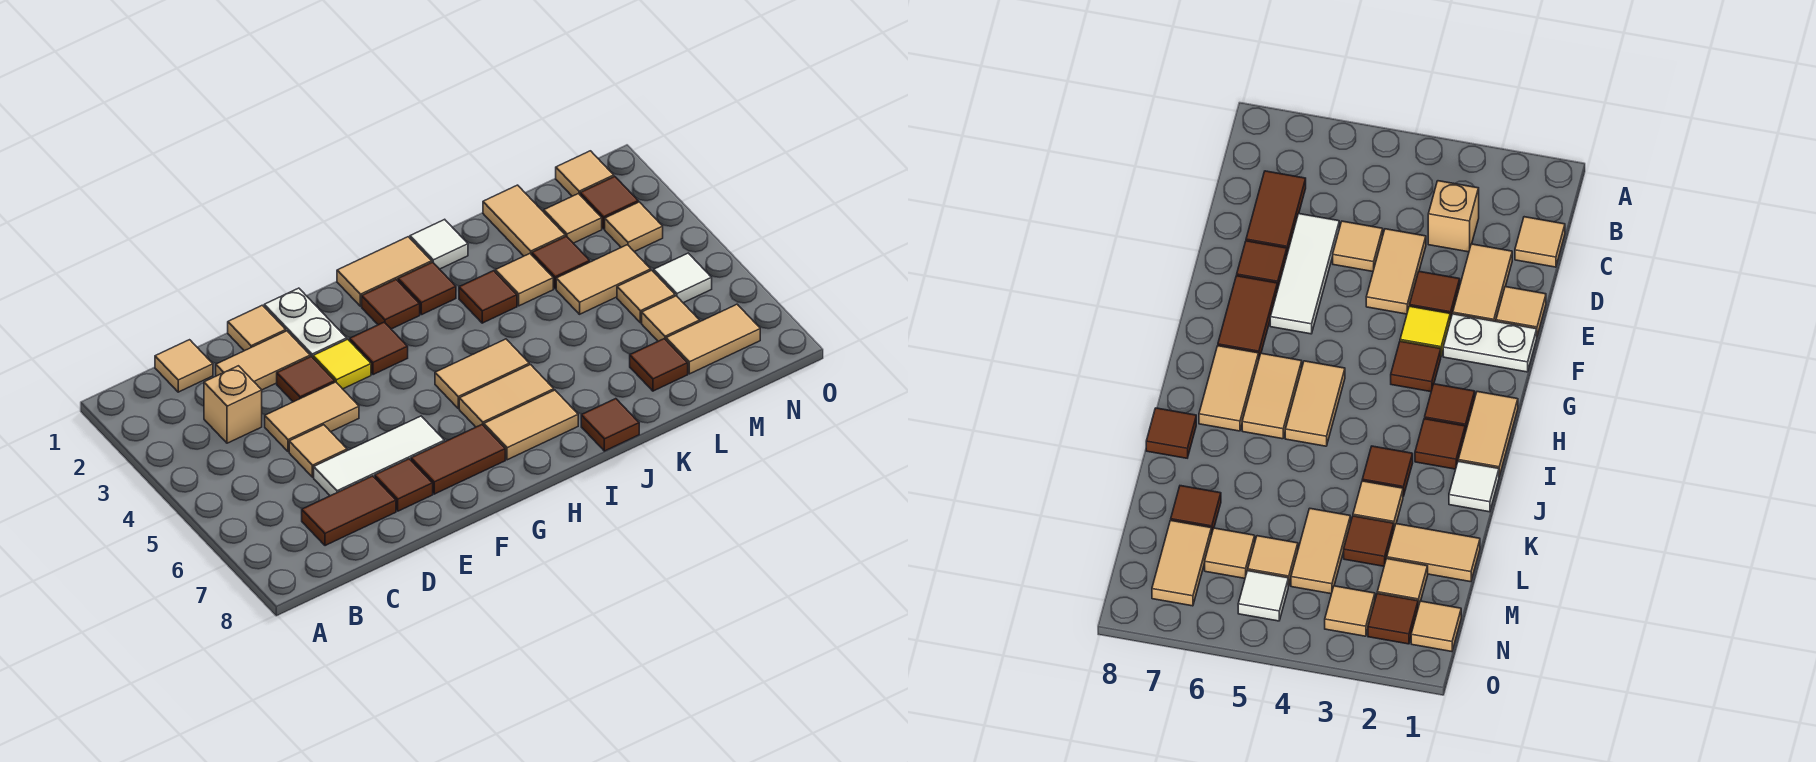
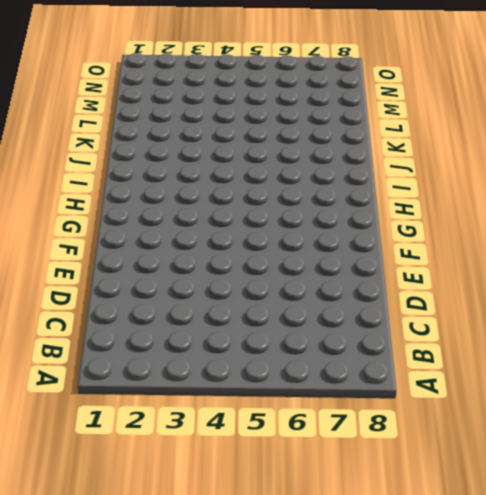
none -> tan 1x1 tile [155,340,213,392]
none -> tan 1x1 brick [204,366,262,443]
none -> brown 1x2 tile [302,476,396,546]
none -> tan 1x2 tile [216,331,310,390]

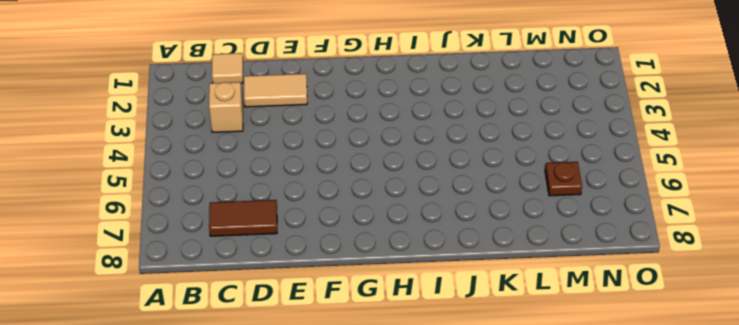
brown 1x1 plate [545,162,582,196] -> tan 1x1 tile [642,296,700,341]
none -> tan 1x2 tile [265,382,359,452]
none -> tan 1x1 tile [289,425,347,477]
none -> white 1x3 tile [314,416,444,496]
none -> tan 1x1 tile [228,305,286,351]

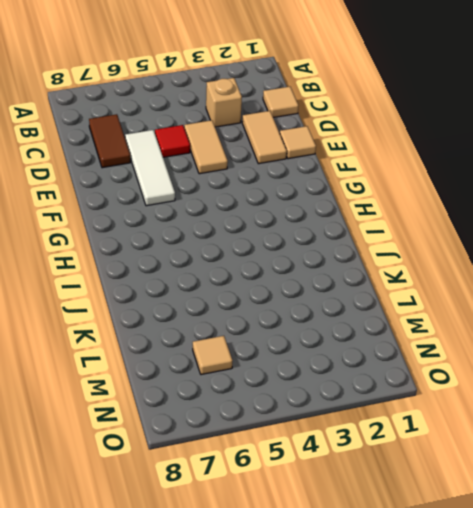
red 1x1 tile [155,125,190,157] -> tan 1x1 tile [289,425,347,477]
none -> brown 1x1 tile [277,356,335,402]
none -> brown 1x1 tile [375,459,433,511]
none -> white 1x2 plate [264,288,347,357]
none -> yellow 1x1 tile [313,339,371,389]

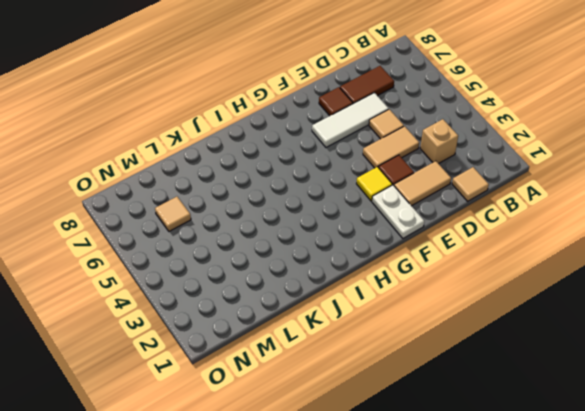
none -> tan 1x1 tile [228,305,286,351]
none -> brown 1x2 tile [411,425,505,494]
none -> brown 1x1 tile [350,322,408,375]
none -> tan 1x2 tile [337,237,432,306]

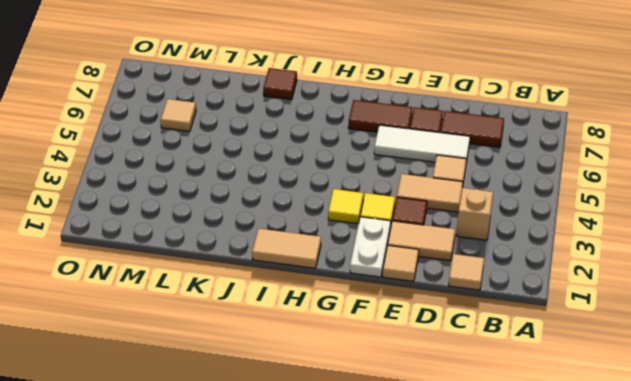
yellow 1x1 tile [328,189,363,224] -> brown 1x1 tile [350,322,408,375]
none -> brown 1x1 tile [362,280,420,329]
none -> tan 1x2 tile [435,339,529,409]
none -> tan 1x2 tile [459,365,554,427]
none -> tan 1x2 tile [484,390,578,460]

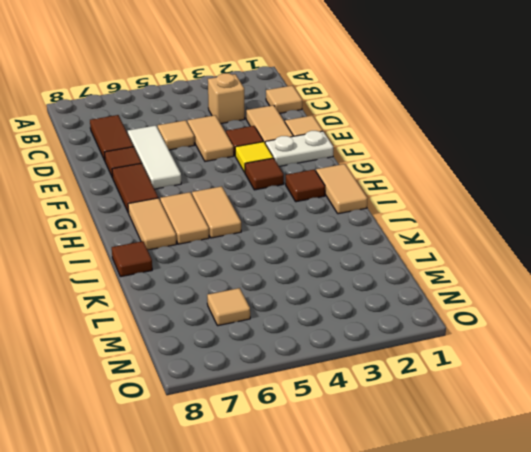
none -> brown 1x1 tile [398,262,456,315]
none -> white 1x1 tile [410,219,468,269]
none -> brown 1x1 tile [459,271,517,323]
none -> tan 1x1 tile [495,254,553,306]

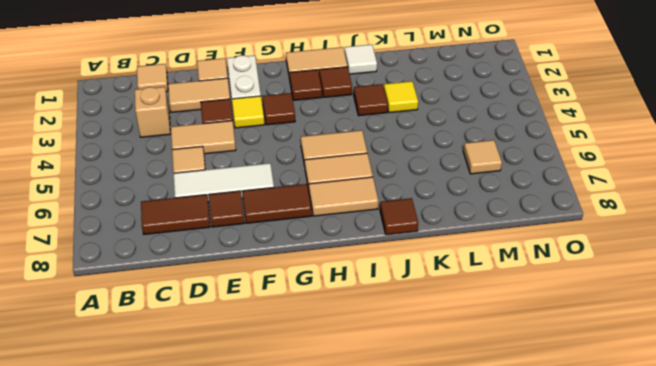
yellow 1x1 tile [384,81,418,113] -> tan 1x1 tile [495,254,553,306]
none -> tan 1x2 tile [483,185,565,256]
none -> brown 1x1 tile [532,236,590,289]
none -> tan 1x2 tile [556,245,651,314]
none -> brown 1x1 tile [630,339,688,391]

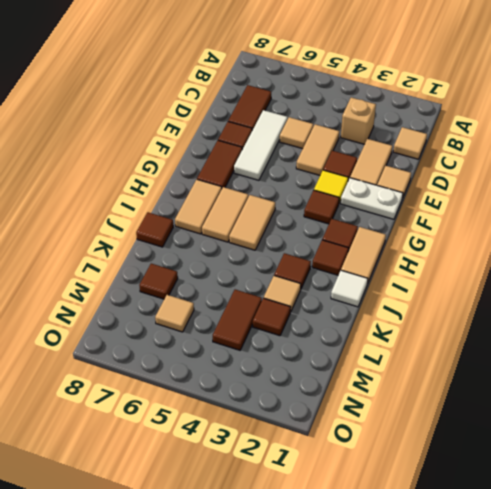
brown 1x2 tile [213,290,262,350] -> tan 1x2 tile [556,245,651,314]
none -> tan 1x2 tile [483,185,565,256]
none -> tan 1x1 tile [544,194,602,243]
none -> tan 1x1 tile [617,270,675,323]
none -> tan 1x2 tile [666,304,760,374]

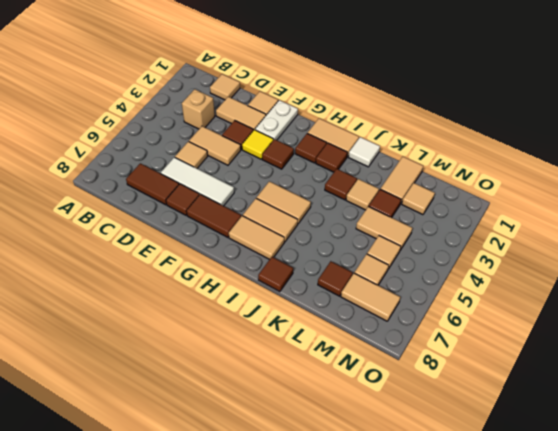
none -> tan 1x1 tile [556,151,614,196]
none -> brown 1x1 tile [580,176,638,229]
none -> tan 1x1 tile [605,202,663,252]
none -> white 1x1 tile [654,253,712,303]

